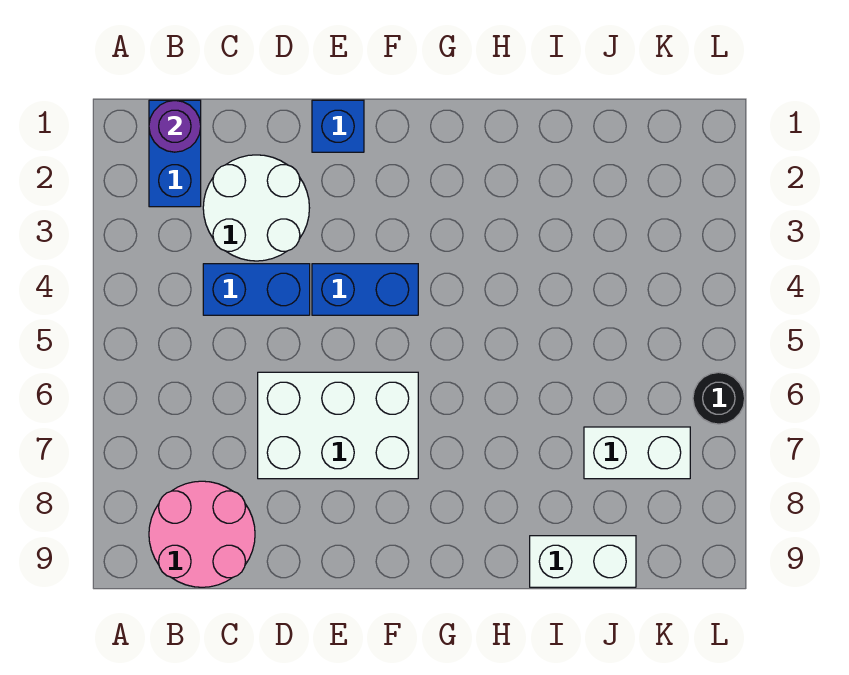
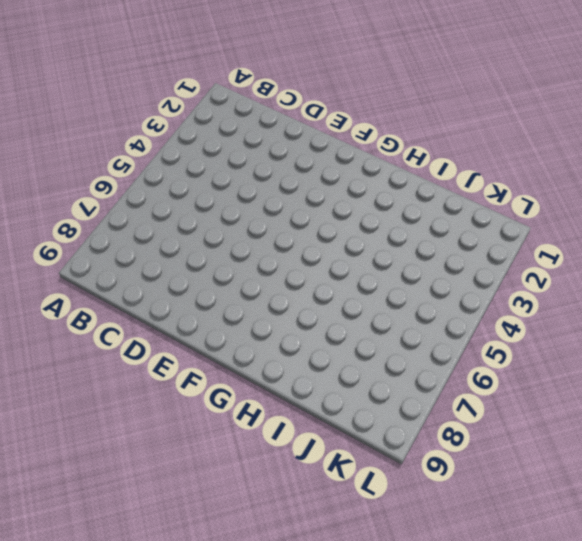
none -> blue 1x2 brick [149,100,201,207]
none -> pink 2x2 round brick [149,481,255,587]

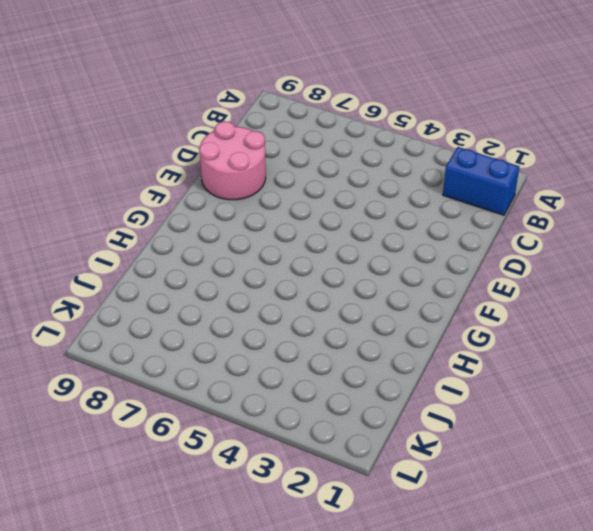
pink 2x2 round brick [199,121,266,200] -> pink 2x2 round brick moved to [149,481,255,587]
none -> white 2x2 round brick [203,155,309,261]
none -> blue 1x2 brick [203,264,310,315]

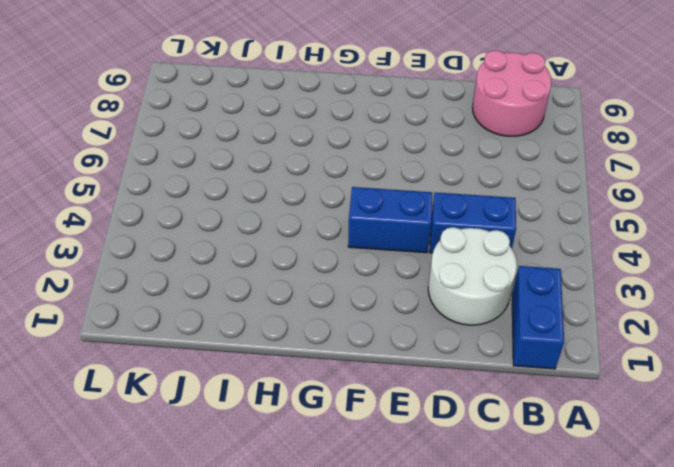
none -> white 2x3 brick [258,372,418,479]
none -> blue 1x1 brick [312,100,364,152]

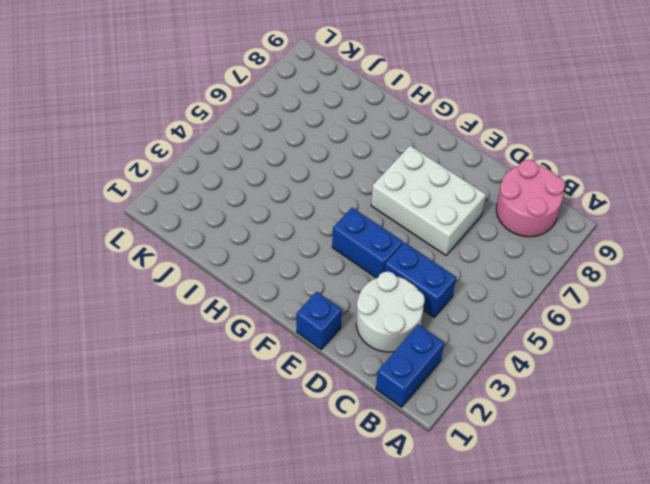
none -> white 1x2 brick [530,536,636,587]
none -> white 1x2 brick [584,427,690,479]

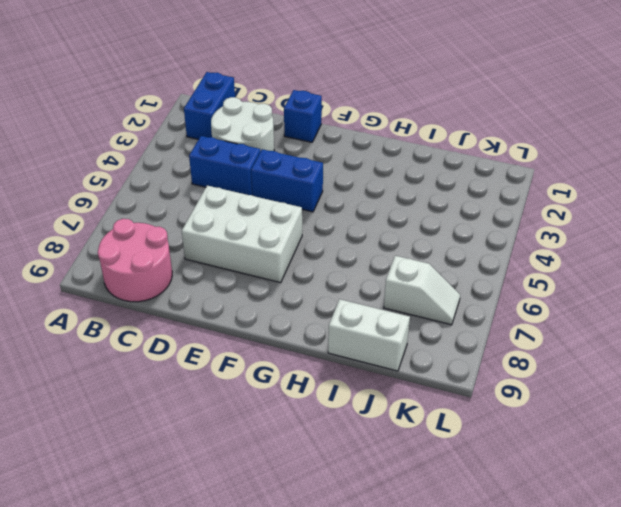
white 1x2 slope [384,256,460,325] -> white 1x2 brick [584,427,690,479]
none -> black 1x1 round brick [693,372,745,424]
none -> purple 1x1 round brick [149,100,201,152]

